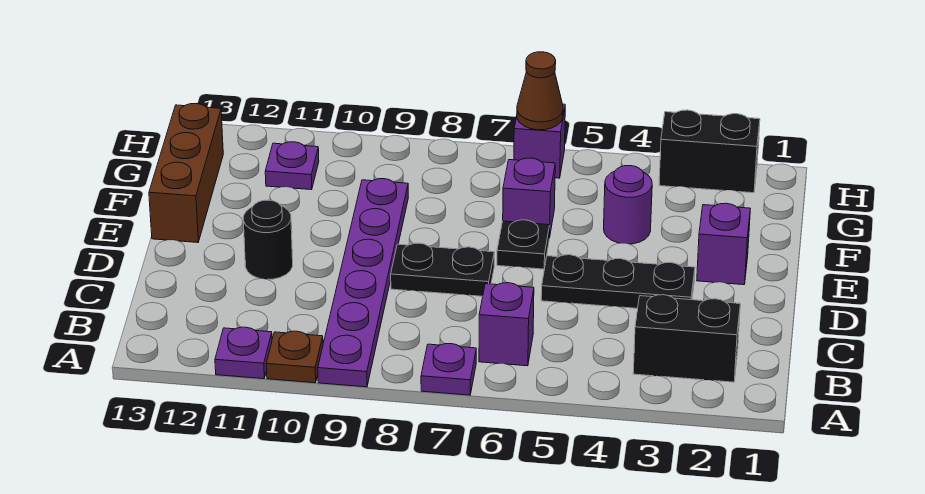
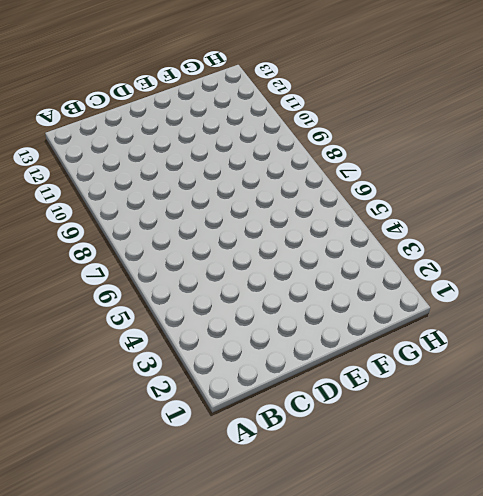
none -> purple 1x1 plate [421,344,476,395]
none -> purple 1x6 plate [318,179,408,387]
none -> brown 1x1 plate [266,331,323,383]

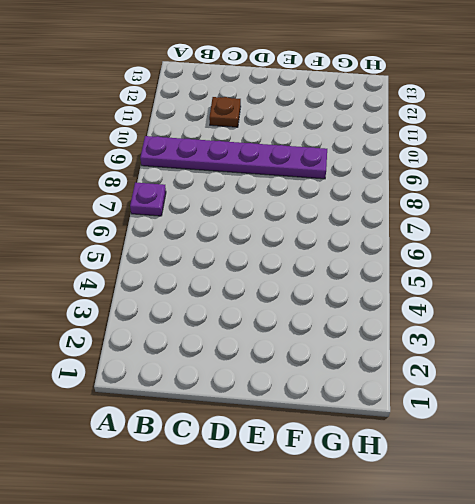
brown 1x1 plate [209,97,241,127] -> brown 1x1 plate moved to [266,331,323,383]
none -> purple 1x1 plate [215,327,272,379]
none -> black 1x2 brick [633,295,740,382]
none -> purple 1x1 brick [479,283,534,366]

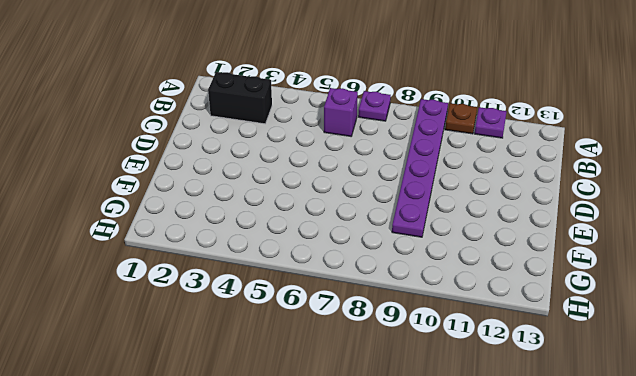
none -> black 1x3 plate [541,255,695,308]
none -> black 1x2 plate [391,243,494,296]
none -> black 1x1 round brick [243,200,293,279]

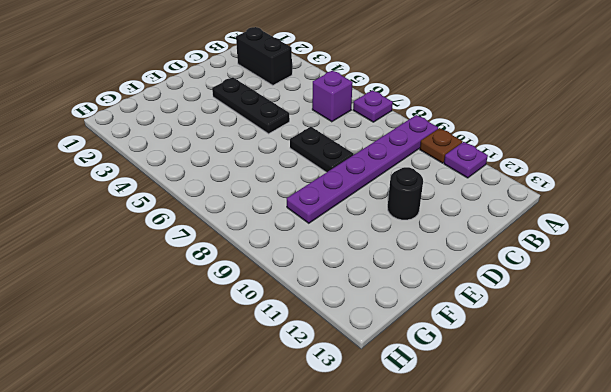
none -> purple 1x1 brick [697,203,750,285]
none -> black 1x1 plate [497,220,550,269]
none -> brown 1x3 brick [149,104,223,243]

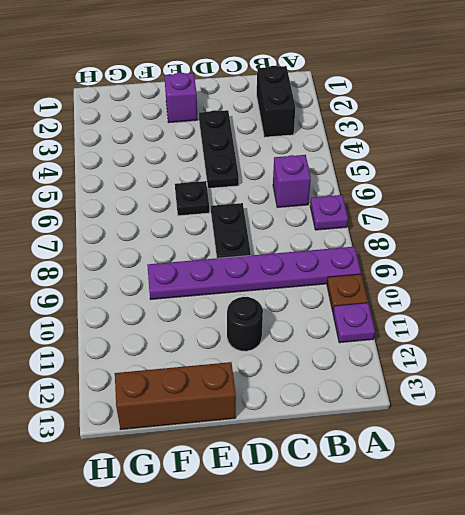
none -> purple 1x1 round brick [604,166,652,244]
none -> purple 1x1 brick [503,158,555,238]
none -> purple 1x1 plate [265,142,319,190]

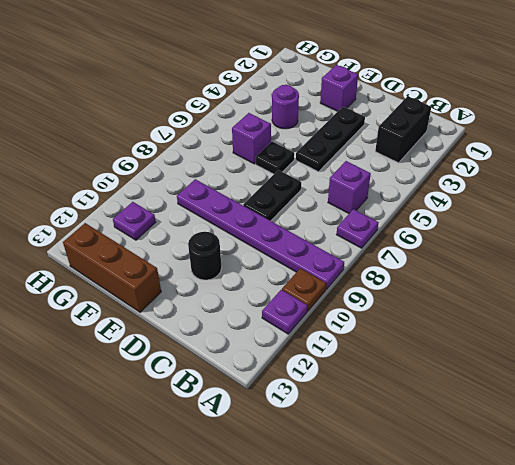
none -> black 1x2 brick [659,110,760,193]
none -> purple 1x1 brick [514,104,565,178]
none -> brown 1x1 cone [517,52,563,130]

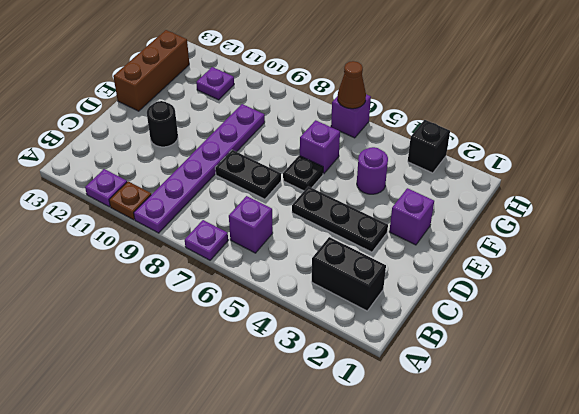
black 1x1 brick [408,120,450,173] -> black 1x2 brick [659,110,760,193]

